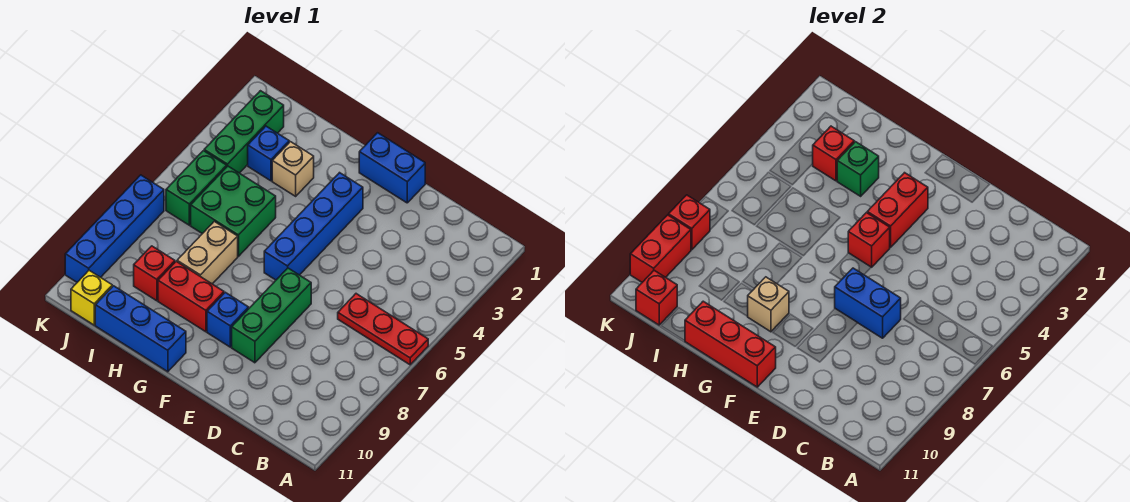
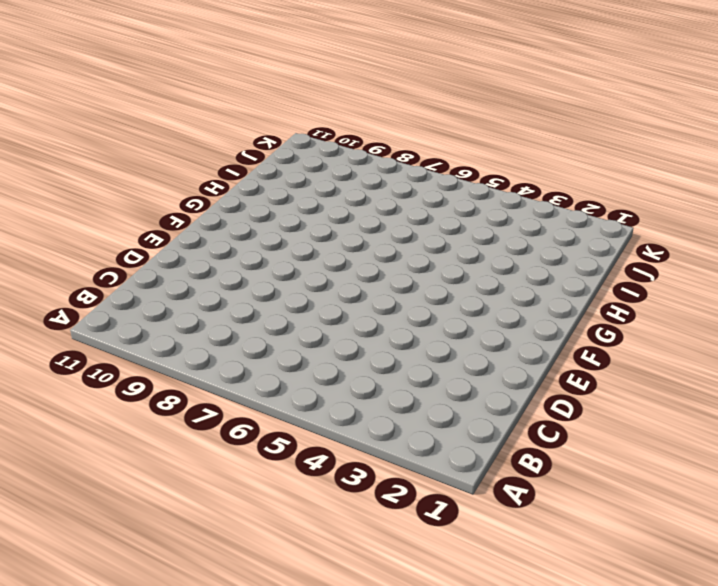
none -> red 1x3 plate [338,294,428,365]
none -> blue 1x2 brick [359,133,425,203]
none -> green 1x3 brick [232,268,311,363]

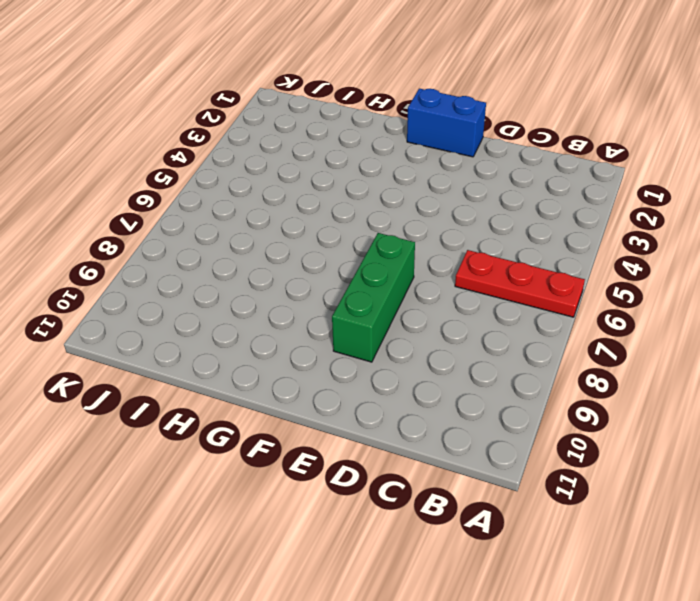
none -> blue 1x4 brick [264,173,363,280]
none -> blue 1x1 brick [207,292,249,347]
none -> red 1x2 brick [158,261,224,332]

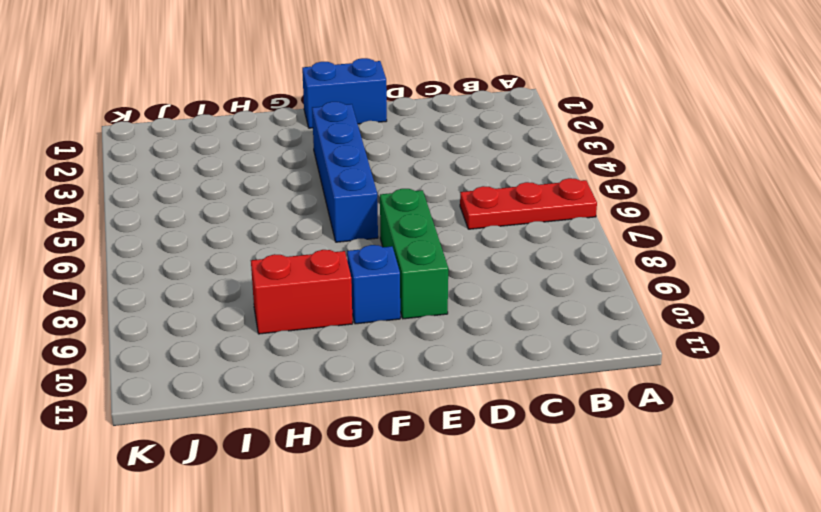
none -> blue 1x3 brick [95,286,186,372]
none -> tan 1x1 brick [272,142,314,196]
none -> green 2x2 brick [191,166,276,256]

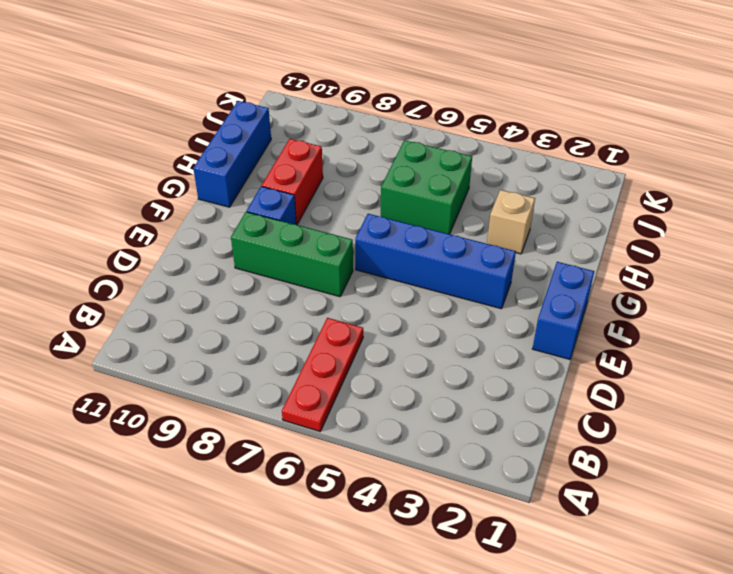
none -> tan 1x2 brick [177,221,238,284]
none -> blue 1x1 brick [248,126,289,181]
none -> red 1x1 brick [134,246,175,301]

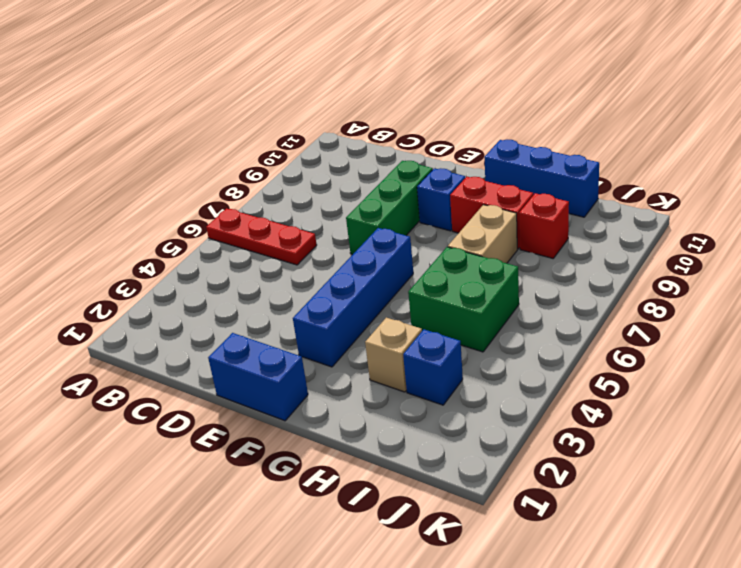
none -> green 1x3 brick [204,91,284,173]
none -> green 1x2 brick [166,151,227,225]
none -> yellow 1x1 brick [71,270,112,325]

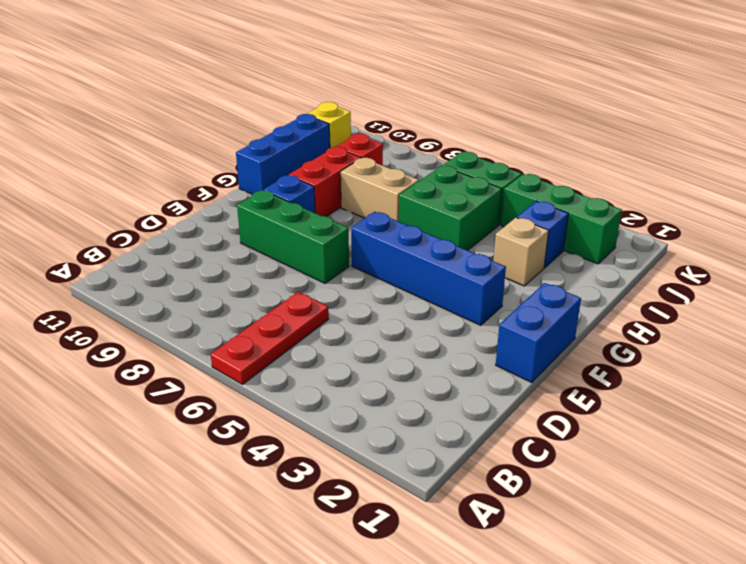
none -> blue 1x4 brick [65,175,164,282]
none -> blue 1x2 brick [835,268,901,338]
none -> red 1x2 brick [867,173,928,247]

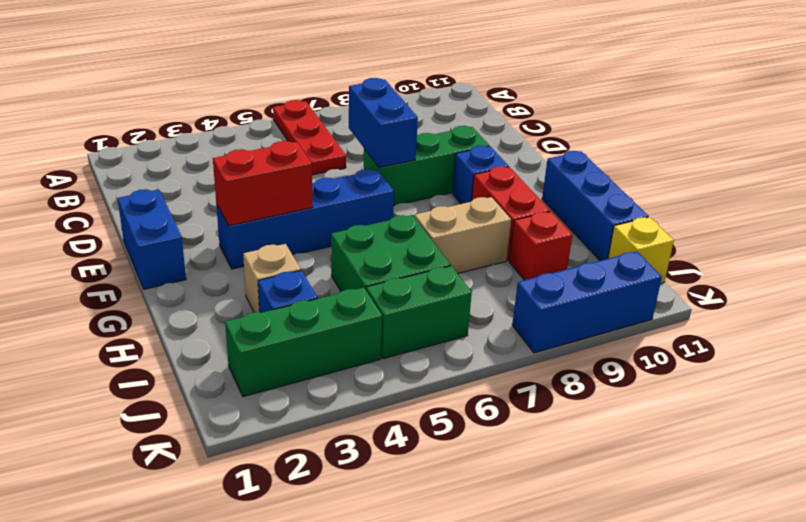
blue 1x3 brick [512,251,662,353] -> blue 1x4 brick [65,175,164,282]
none -> red 1x1 brick [848,213,890,267]
none -> red 1x3 brick [685,301,776,387]
none -> tan 1x1 brick [747,277,789,332]

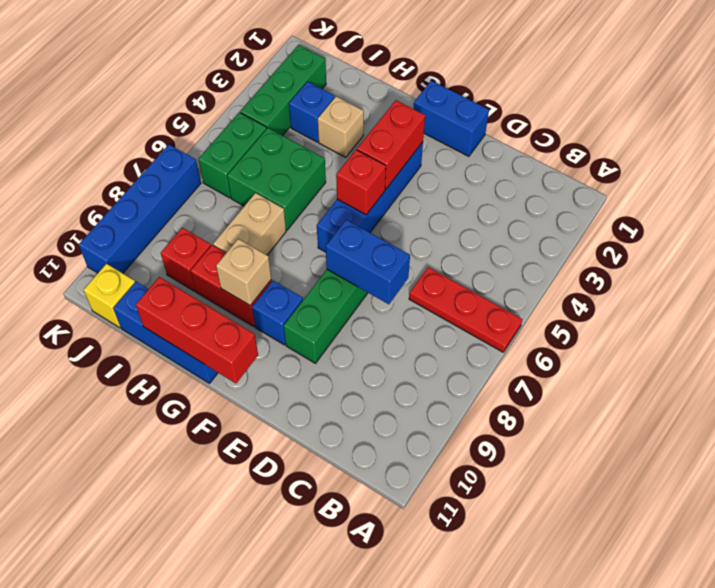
none -> green 1x1 brick [837,142,879,196]
none -> red 1x1 brick [813,126,854,181]
none -> red 1x1 brick [636,270,677,325]

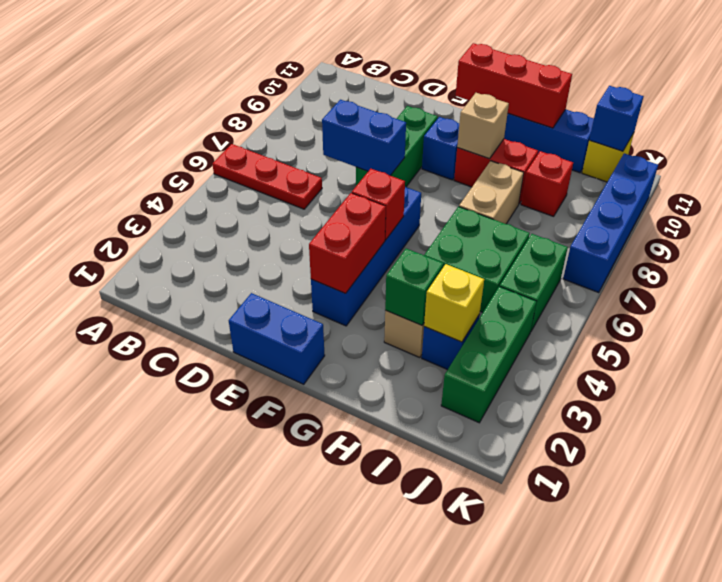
yellow 1x1 brick [424,264,484,342] -> red 1x1 brick [813,126,854,181]
blue 1x1 brick [589,86,644,151] -> red 1x1 brick [636,270,677,325]
none -> red 1x1 brick [669,195,710,250]
none -> red 1x2 brick [630,215,691,282]

